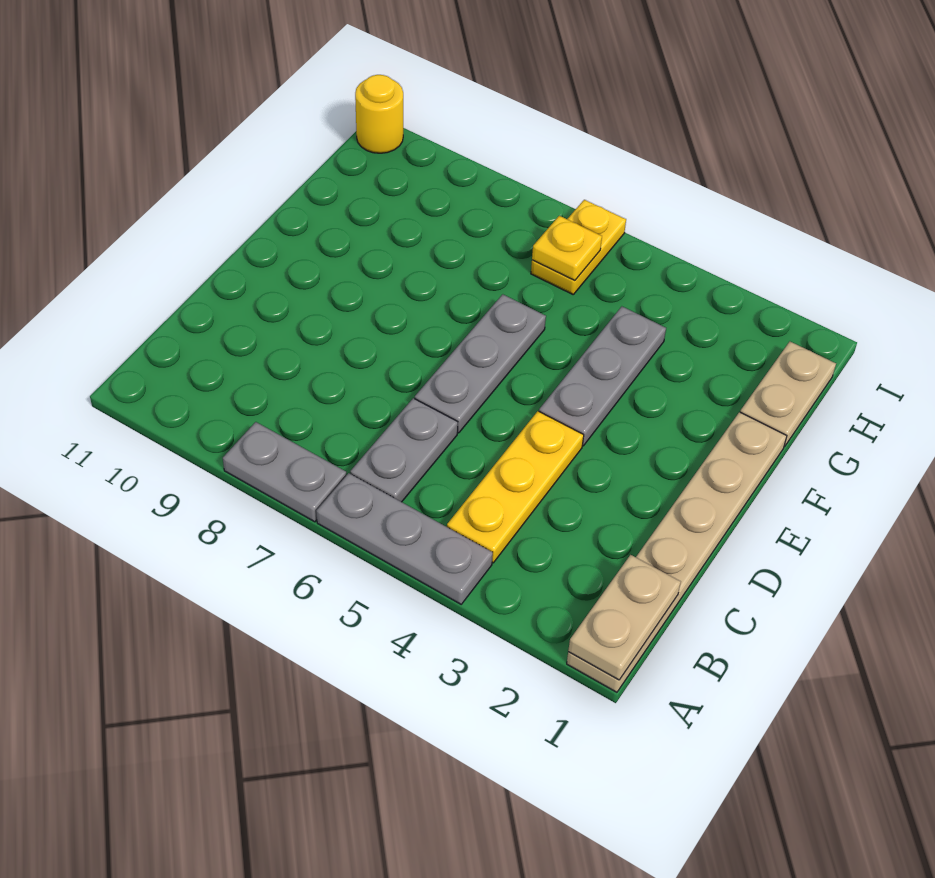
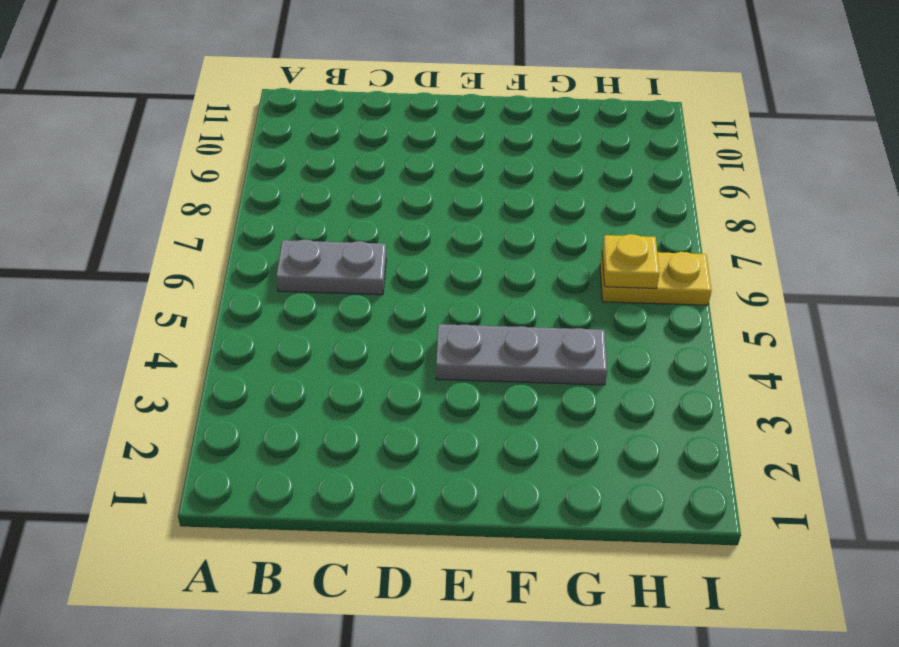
none -> tan 1x6 plate [567,412,787,692]
none -> grey 1x3 plate [316,473,493,604]
none -> grey 1x2 plate [223,422,346,522]

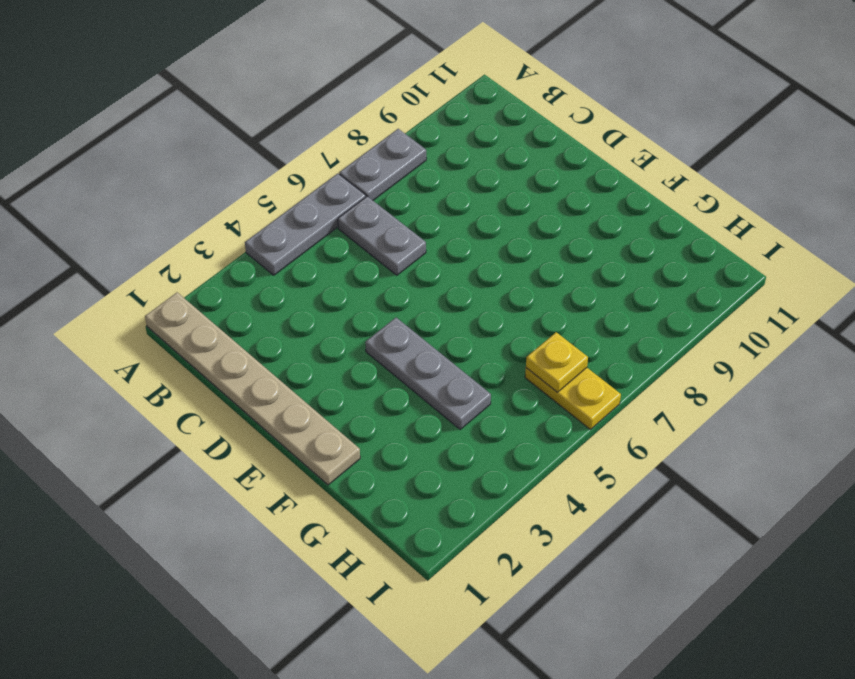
none -> yellow 1x3 plate [447,411,584,563]
none -> grey 1x3 plate [415,294,546,433]
none -> tan 1x2 plate [740,342,836,447]

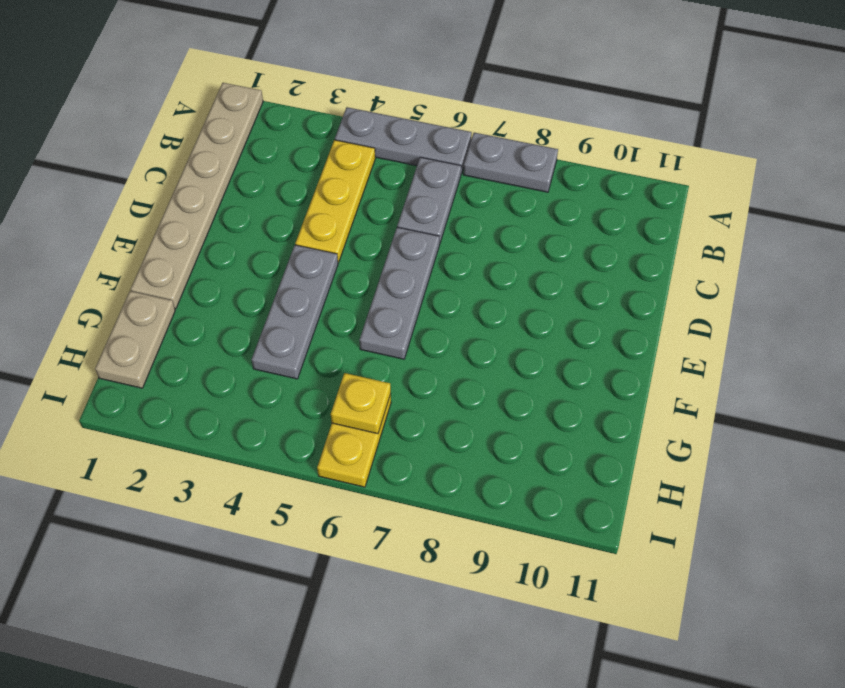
none -> yellow 1x1 round brick [355,75,403,153]
none -> tan 1x2 plate [568,555,681,680]

